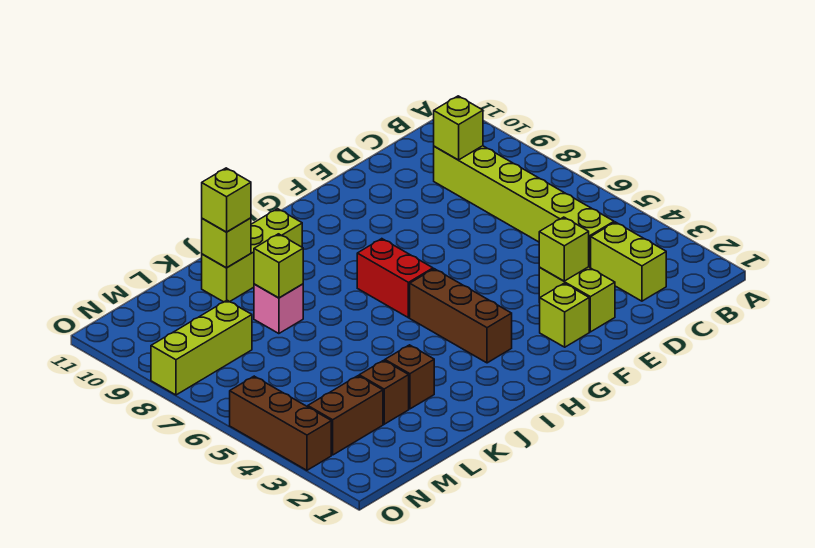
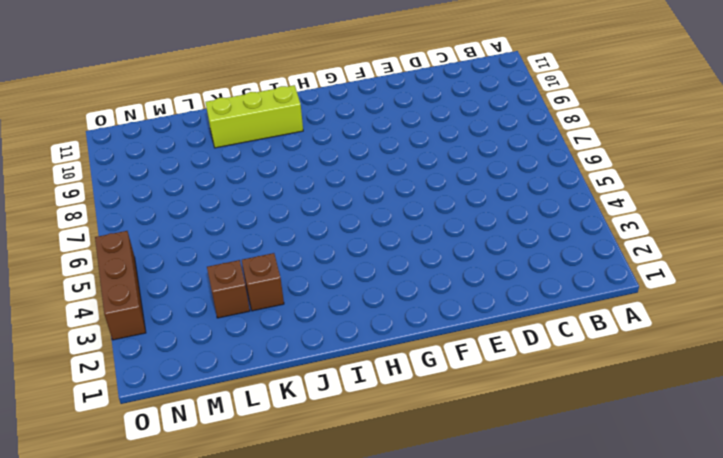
none -> lime 1x2 brick [591,222,666,301]
none -> lime 1x6 brick [434,146,614,268]
none -> lime 1x2 brick [539,267,615,332]

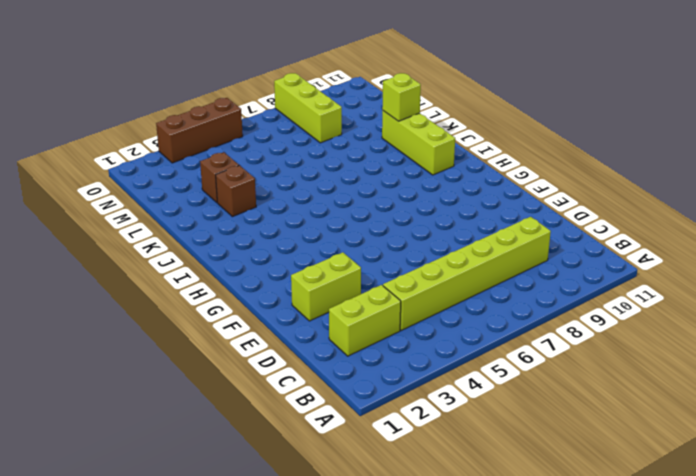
none -> lime 1x1 brick [540,283,589,347]
none -> brown 1x3 brick [410,269,512,363]
none -> red 1x2 brick [357,239,433,318]

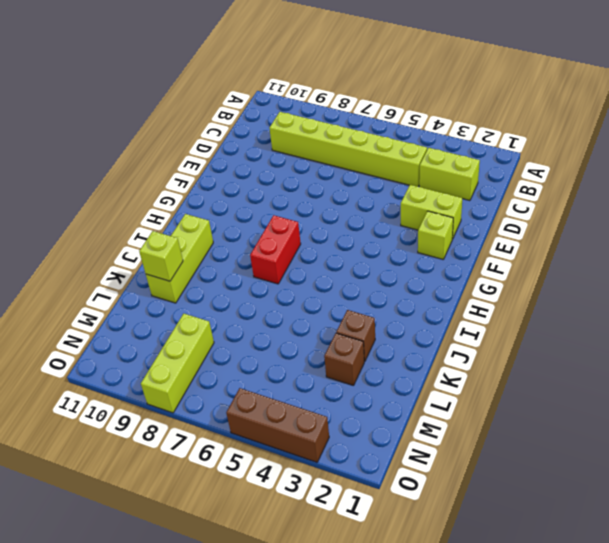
red 1x2 brick [250,215,301,284] -> red 1x2 brick turned to [357,239,433,318]
none -> brown 1x3 brick [410,269,512,363]
none -> pink 1x1 brick [254,284,303,334]
none -> brown 1x2 brick [308,376,383,455]

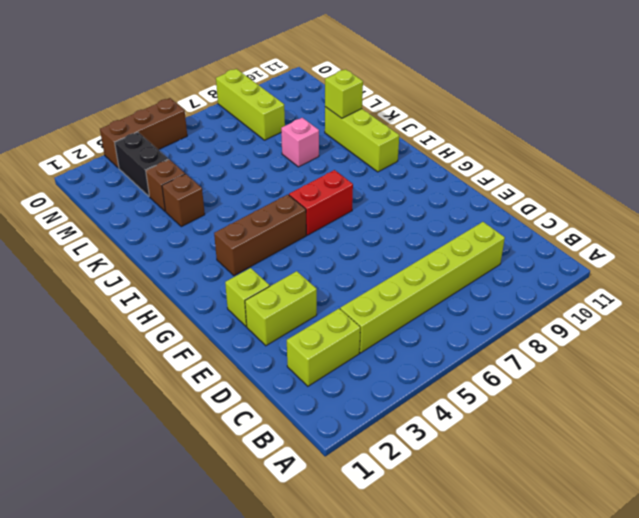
black 1x2 brick [115,132,169,196] -> brown 1x2 brick [308,376,383,455]
none -> lime 1x1 brick [434,96,483,160]
none -> lime 1x1 brick [539,217,589,281]
none -> lime 1x1 brick [254,234,303,298]

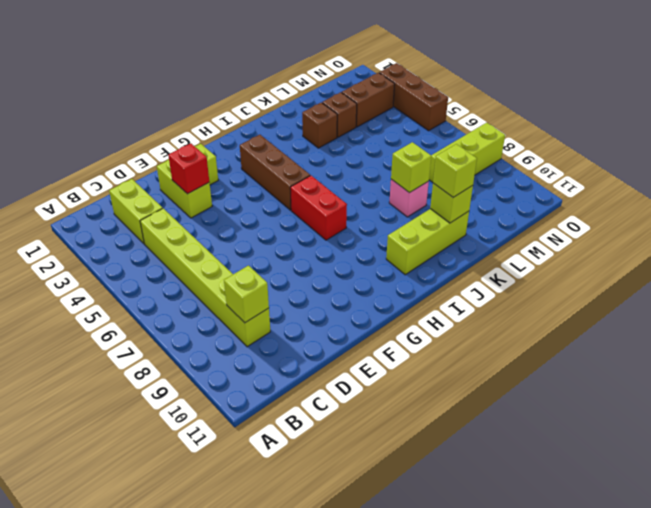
red 1x1 brick [168,143,209,194] -> lime 1x1 brick [539,217,589,281]

